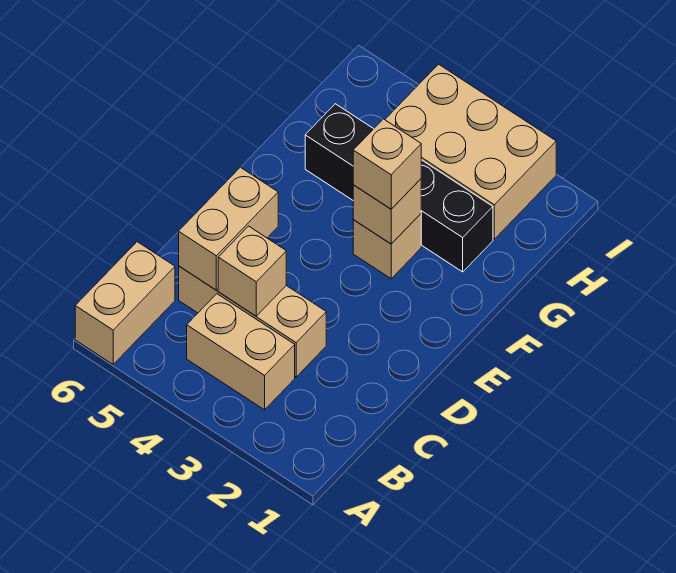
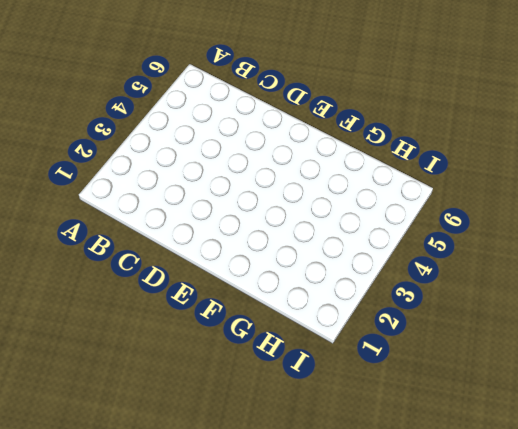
none -> tan 1x2 brick [75,242,175,364]
none -> tan 1x2 brick [187,294,295,410]

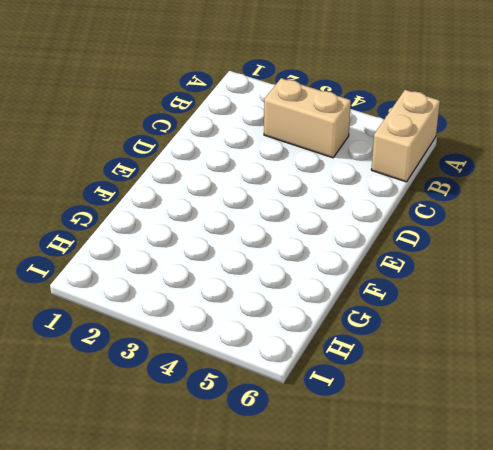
none -> tan 1x3 brick [179,266,326,377]
none -> tan 1x1 brick [353,214,421,279]

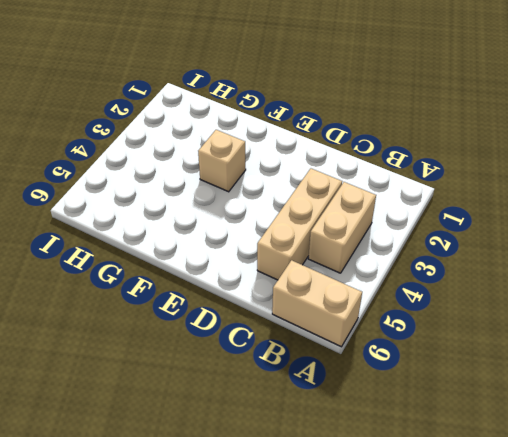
none -> black 1x4 brick [305,104,493,272]
none -> tan 2x3 brick [385,64,556,239]

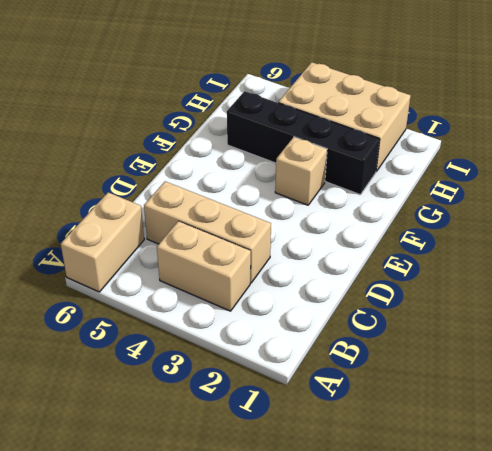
none -> tan 1x1 brick [218,226,286,316]
none -> tan 1x2 brick [179,167,278,290]

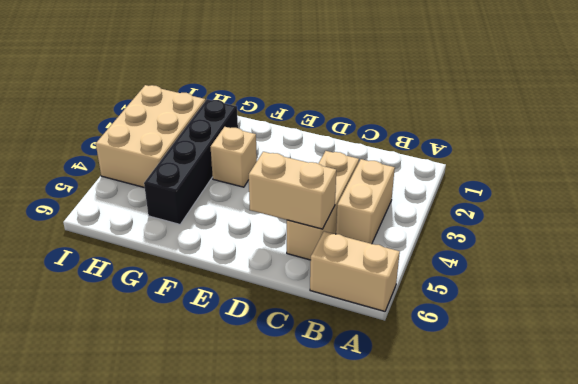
none -> tan 1x1 brick [218,226,286,316]
none -> tan 1x1 brick [353,179,421,244]

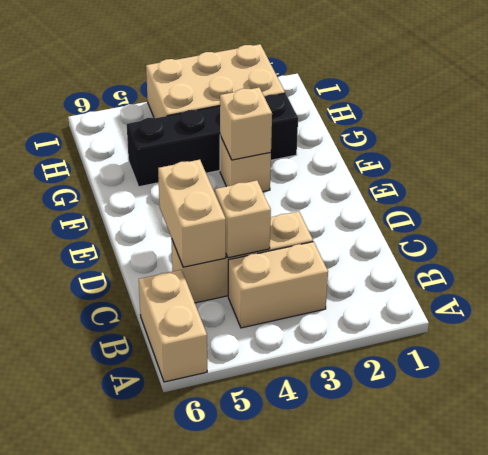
none -> tan 1x1 brick [353,119,421,209]

